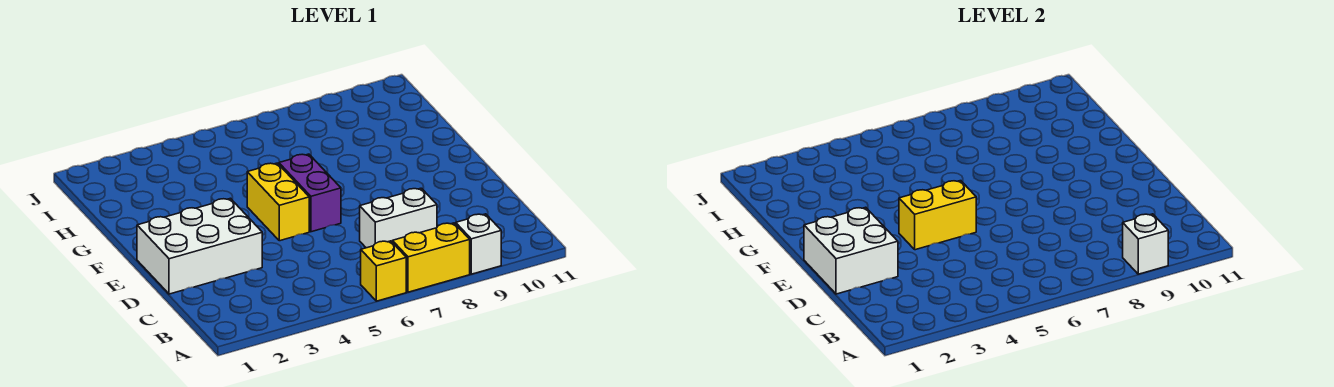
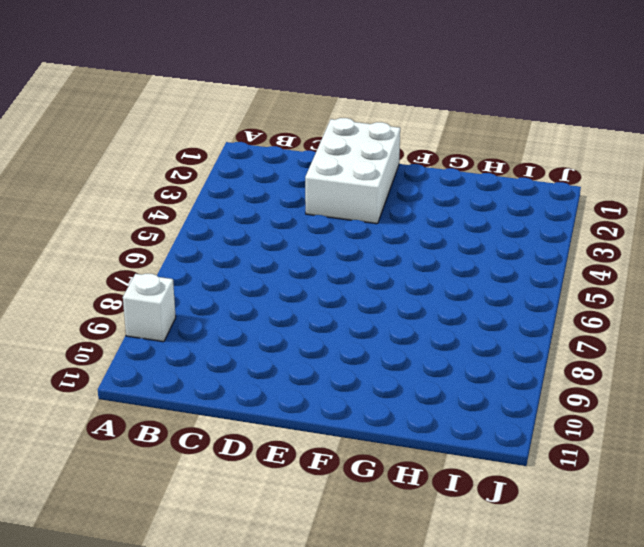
none -> yellow 1x1 brick [361,241,406,301]
none -> yellow 1x2 brick [392,223,470,292]

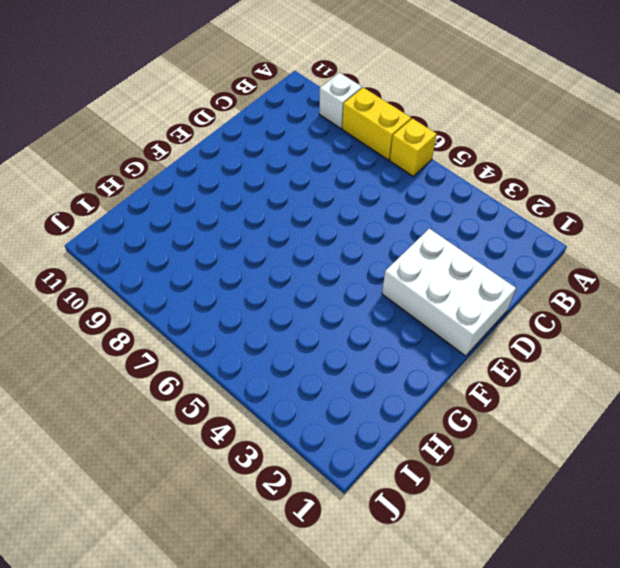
none -> white 1x2 brick [360,188,437,248]
none -> yellow 1x2 brick [247,163,309,241]

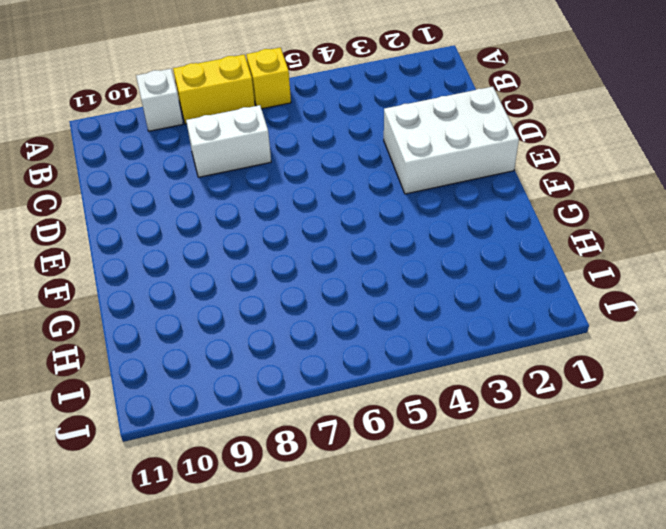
none -> yellow 1x2 brick [247,163,309,241]
none -> purple 1x2 brick [279,154,341,232]

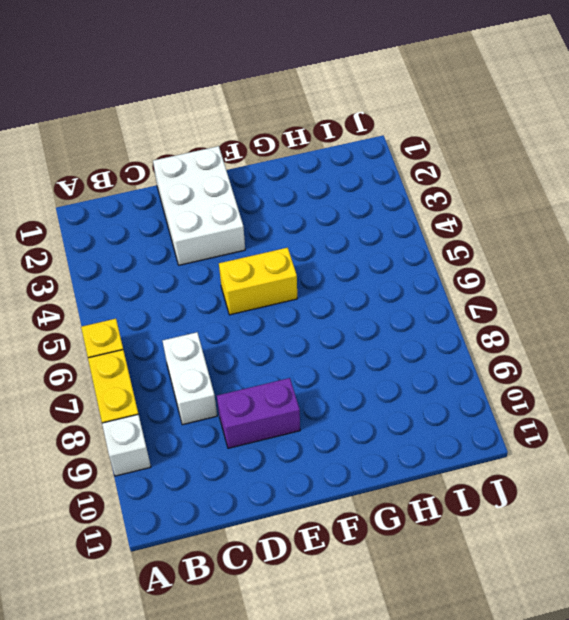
purple 1x2 brick [217,378,300,448] -> purple 1x2 brick moved to [279,154,341,232]
none -> white 1x1 brick [1123,214,1168,274]
none -> white 2x2 brick [804,207,898,294]

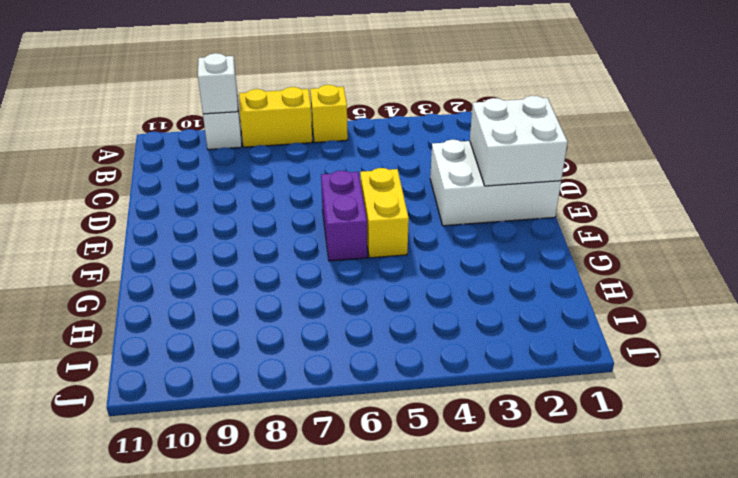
none -> white 1x2 brick [360,188,437,248]
none -> yellow 1x2 brick [899,181,976,250]

